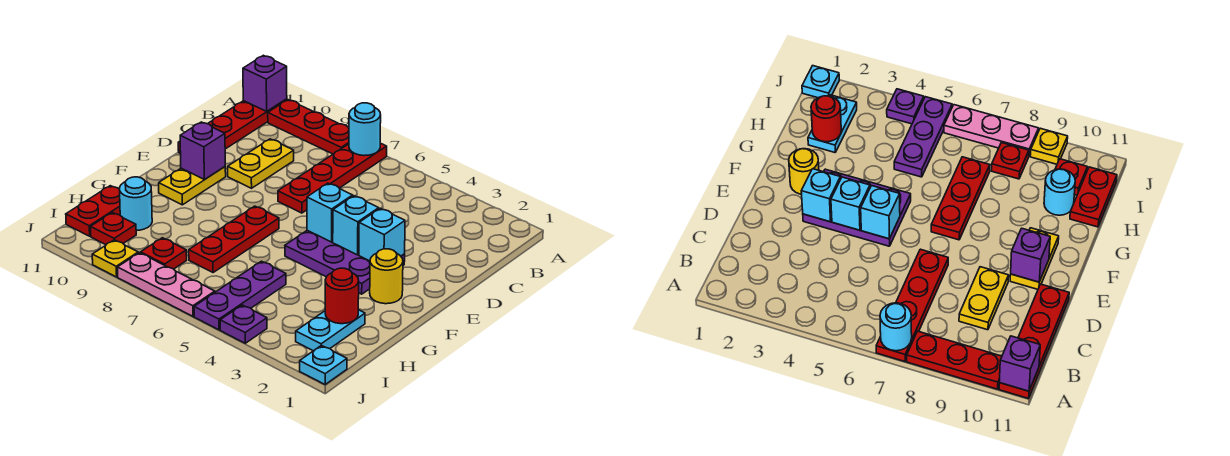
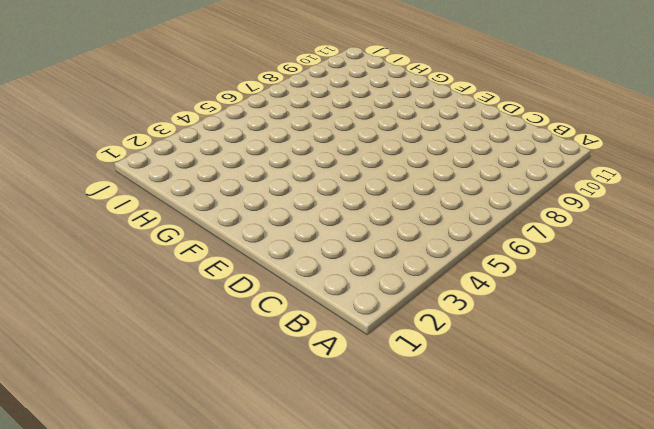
none -> red 1x4 plate [278,143,387,213]
none -> red 1x3 plate [268,100,349,154]
none -> red 1x4 plate [178,99,287,154]

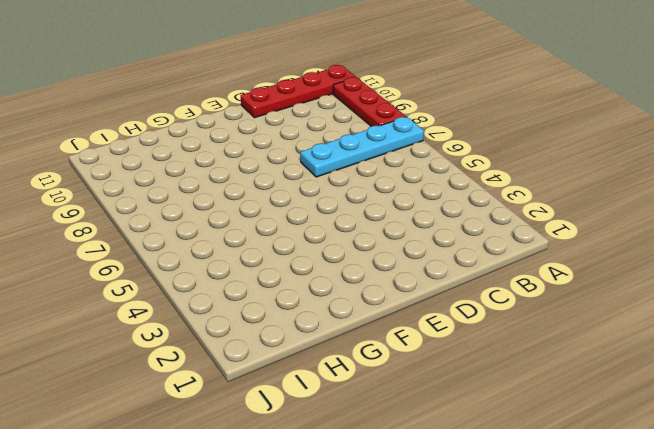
cyan 1x4 plate [300,117,424,177] -> red 1x4 plate [278,143,387,213]
none -> yellow 1x2 plate [228,139,294,188]
none -> purple 2x3 plate [285,230,405,294]
none -> yellow 1x2 plate [159,167,226,205]

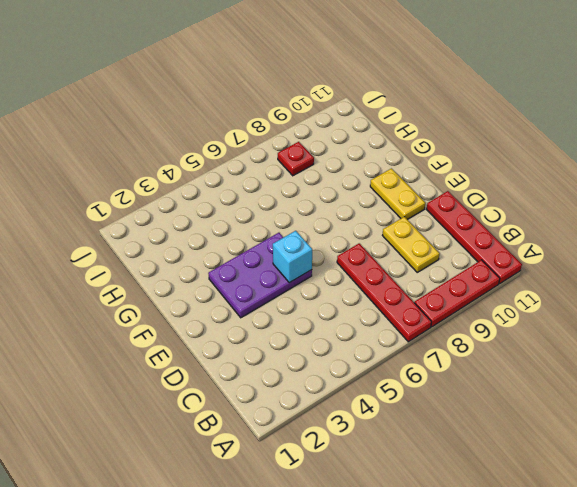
none -> yellow 1x1 round brick [370,249,403,304]
none -> red 1x3 plate [189,206,279,273]
none -> cyan 1x2 plate [296,310,365,351]

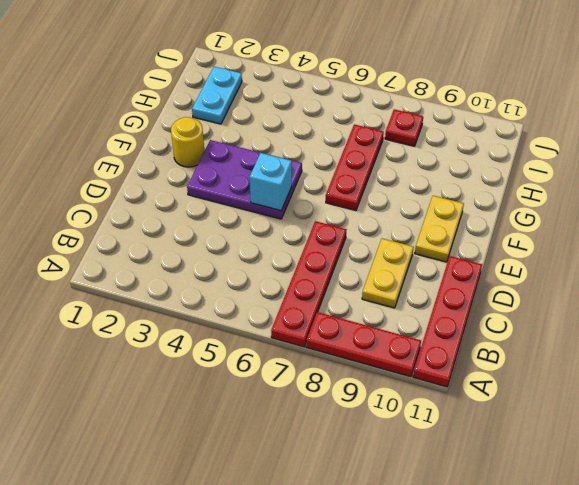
none -> purple 1x3 plate [194,261,286,330]
none -> cyan 1x1 round brick [119,177,152,230]
none -> red 1x2 plate [66,186,120,236]

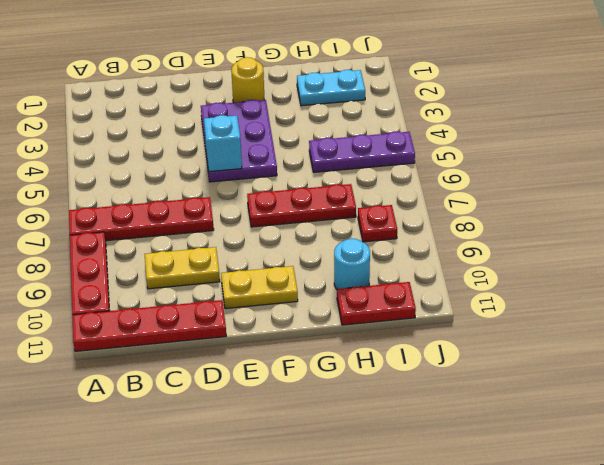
none -> red 1x1 plate [91,213,136,245]
none -> cyan 1x1 plate [300,345,347,384]
none -> purple 1x1 plate [220,305,267,343]

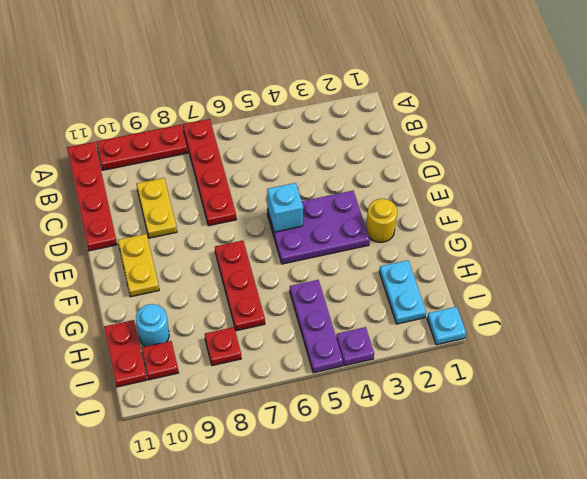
none -> pink 1x3 plate [117,253,215,316]
none -> yellow 1x1 plate [92,240,138,277]
none -> cyan 1x1 round brick [349,103,381,156]

